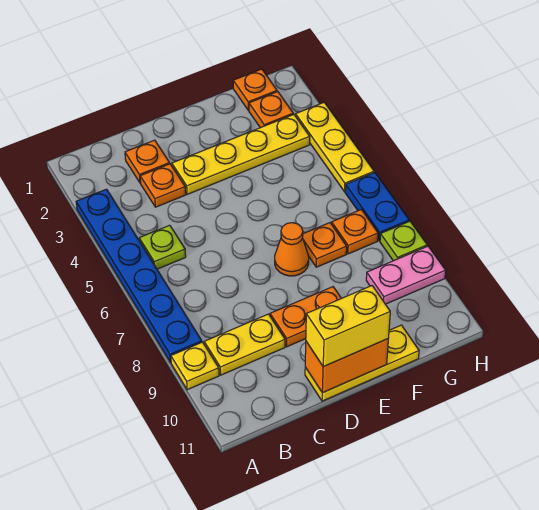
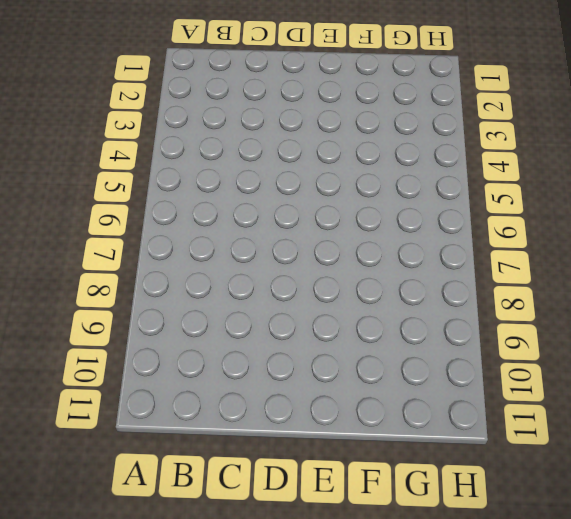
none -> blue 1x6 plate [76,189,202,362]
none -> yellow 1x1 plate [171,342,219,390]
none -> lime 1x1 plate [139,225,186,269]

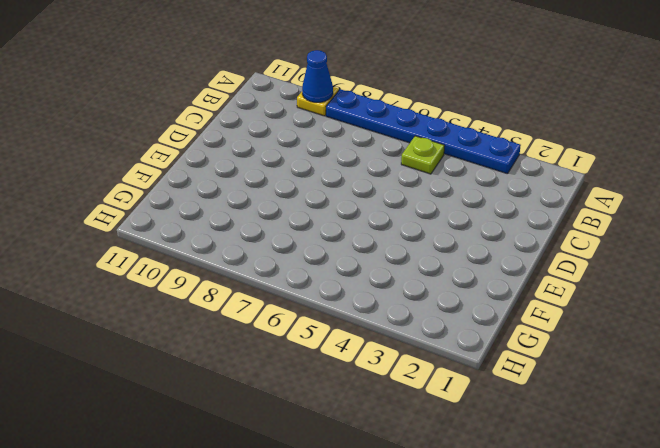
blue 1x1 cone [302,50,333,102] -> none
none -> yellow 1x2 plate [204,314,285,375]
none -> orange 1x1 plate [125,140,170,183]
none -> orange 1x1 plate [140,164,186,207]

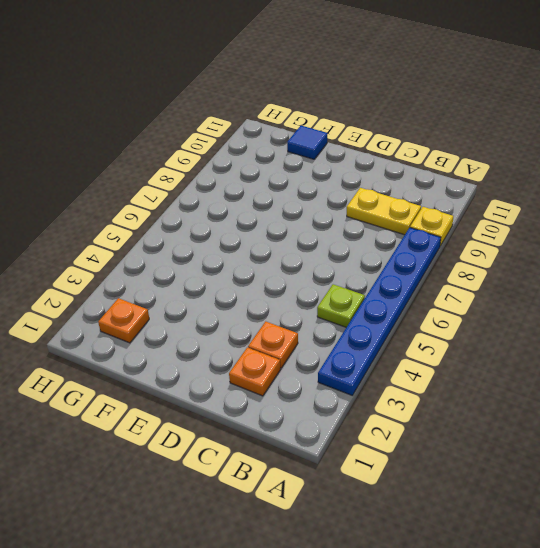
blue 1x1 tile [287,126,327,159] -> yellow 1x3 plate [305,325,419,401]
none -> yellow 1x4 plate [172,114,310,194]
none -> orange 1x2 plate [270,287,341,347]
none -> orange 1x1 cone [275,223,309,276]

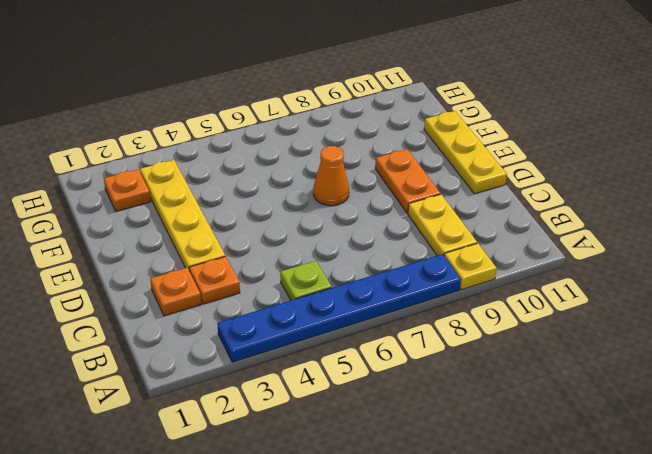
none -> orange 1x1 plate [303,223,347,267]
none -> orange 1x1 plate [233,69,277,110]
none -> orange 1x1 plate [332,210,378,254]

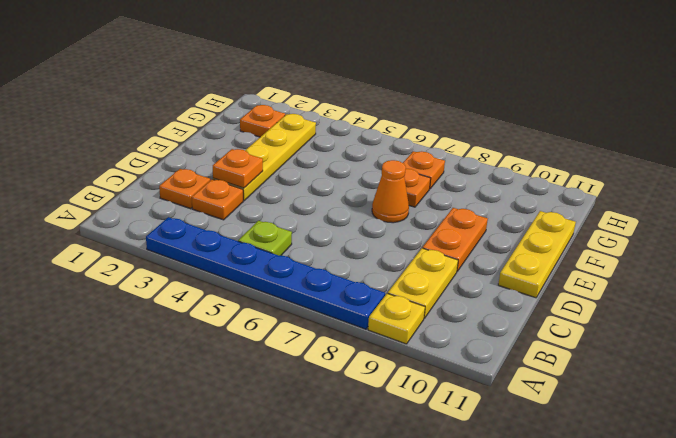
orange 1x1 plate [213,149,263,188] -> orange 1x1 plate moved to [233,69,277,110]
none -> pink 1x2 plate [366,246,446,304]
none -> yellow 1x3 plate [296,103,374,192]
none -> blue 1x2 plate [345,173,409,241]

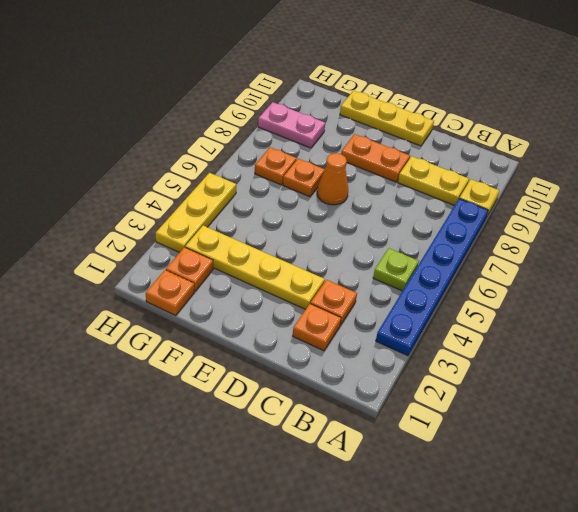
none -> blue 1x2 plate [345,173,409,241]
none -> lime 1x1 plate [380,221,427,261]
none -> orange 1x2 brick [305,339,388,393]

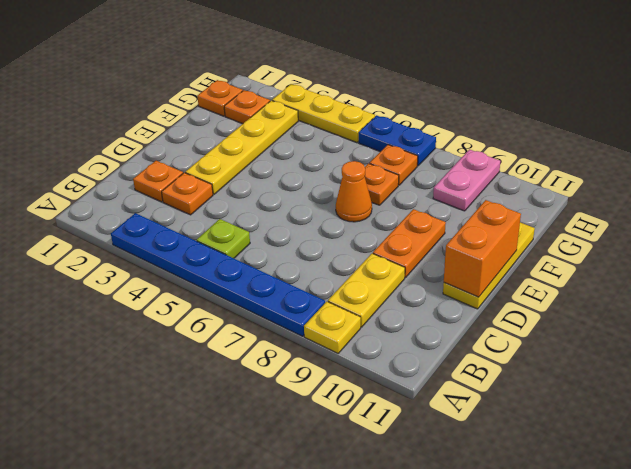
none -> lime 1x1 plate [380,221,427,261]
none -> yellow 1x2 brick [306,286,390,367]

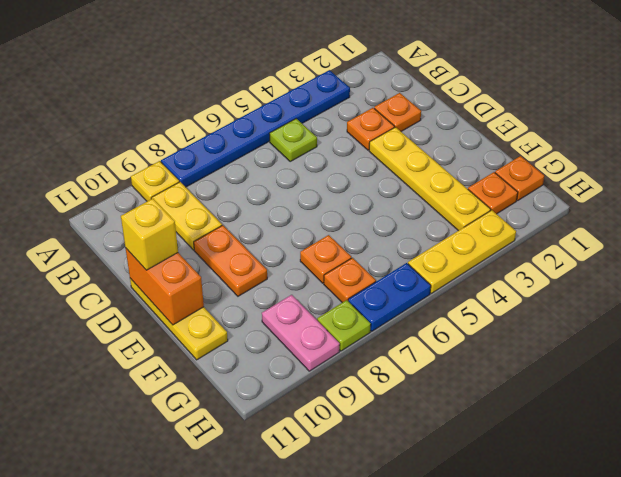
yellow 1x1 brick [121,199,178,270] -> yellow 1x2 brick [306,286,390,367]
none -> orange 1x1 cone [275,223,309,276]

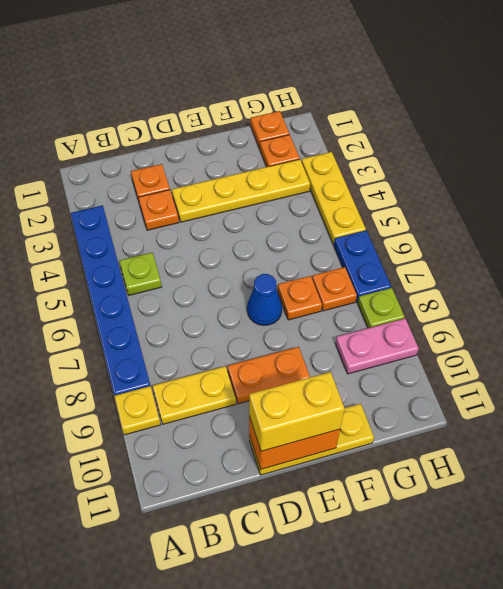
blue 1x1 cone [247,274,282,325] -> orange 1x1 cone [275,223,309,276]

